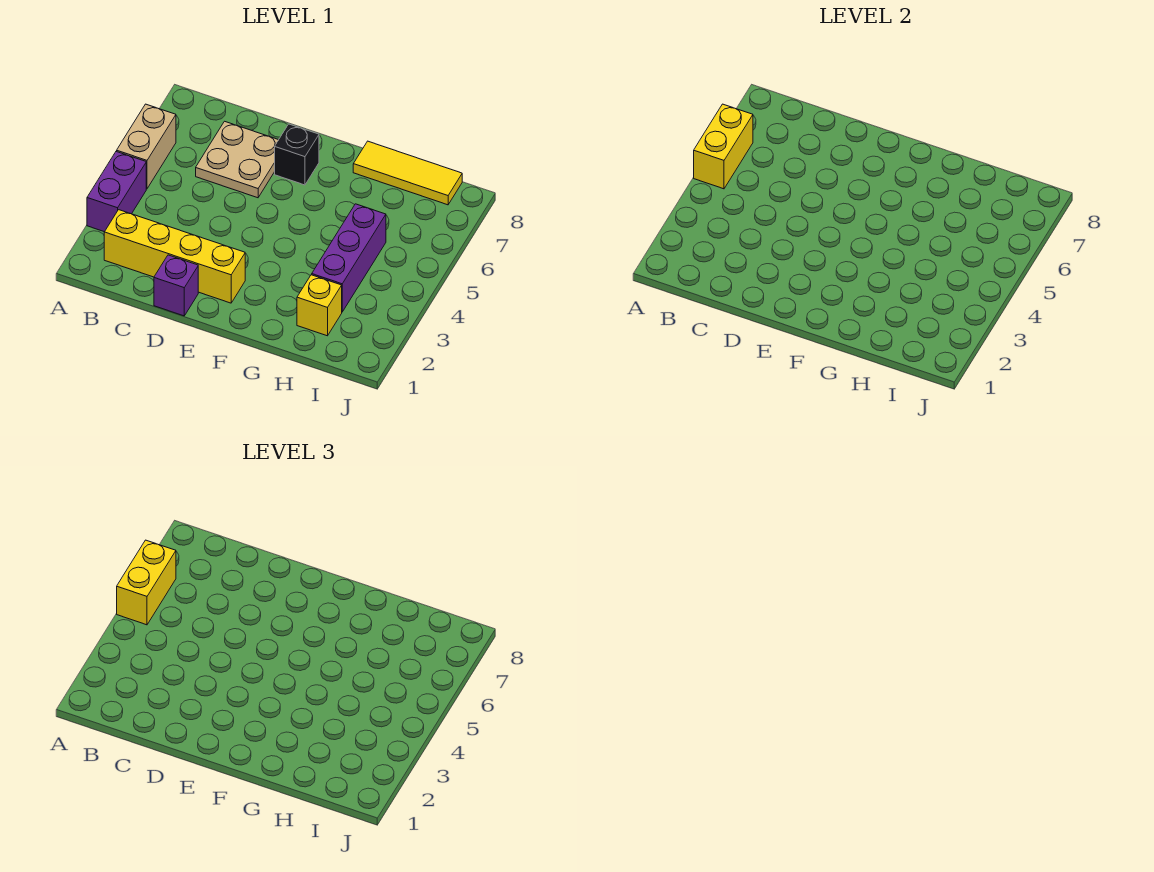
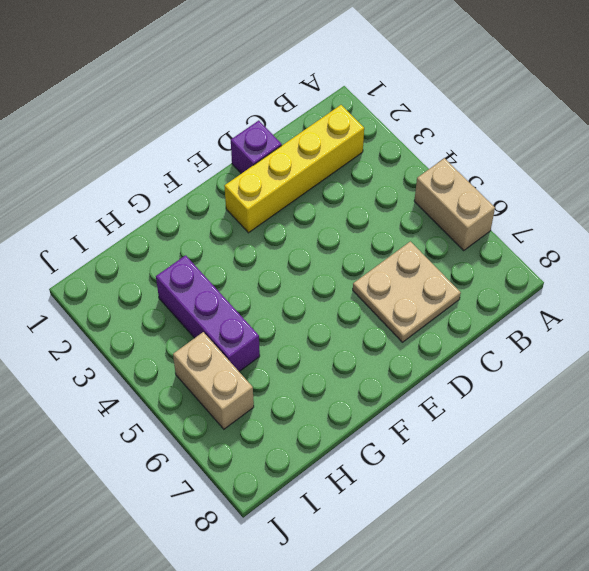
tan 1x2 brick [173,332,254,429] -> none
none -> purple 1x2 brick [87,151,146,232]
none -> black 1x1 brick [275,124,319,185]

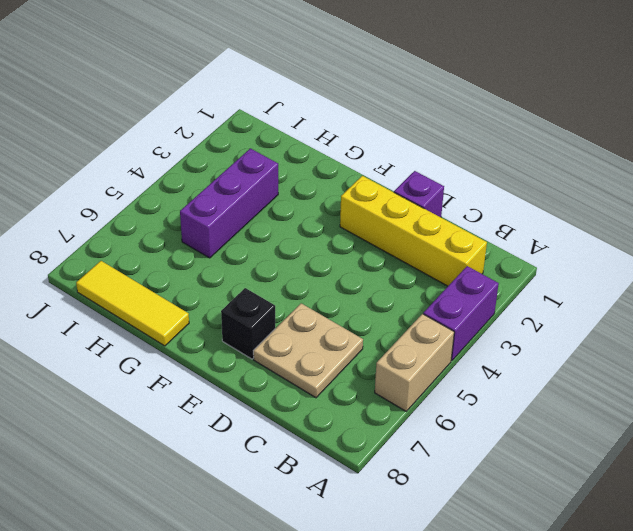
none -> yellow 1x1 brick [297,275,342,336]
none -> yellow 1x2 brick [694,104,753,189]

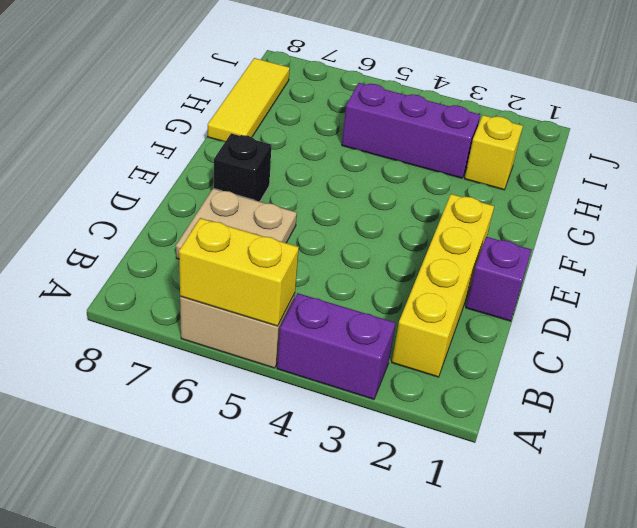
none -> yellow 1x2 brick [117,540,176,625]

